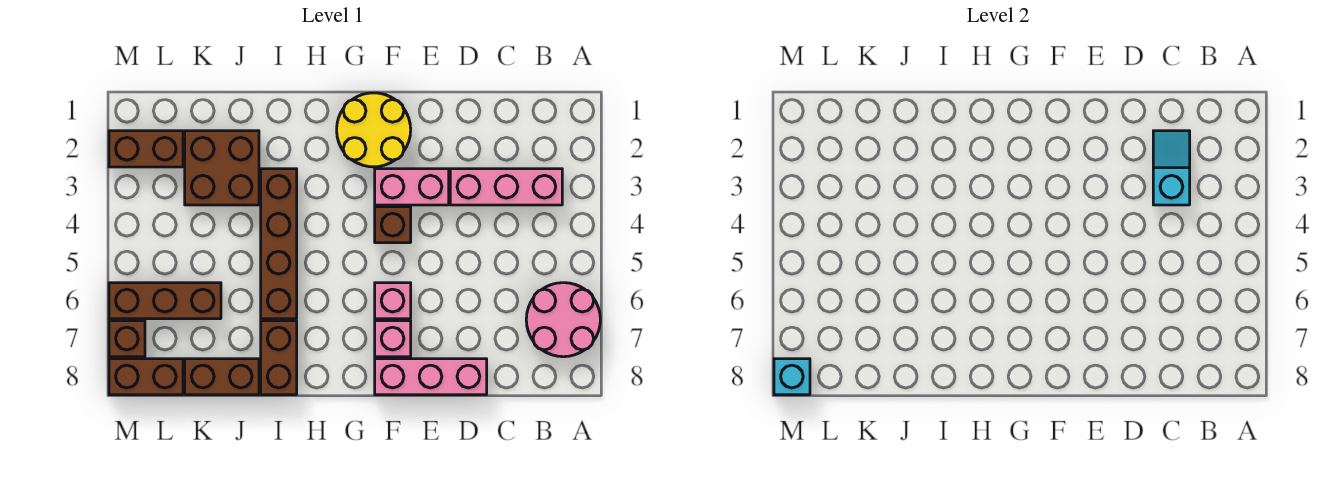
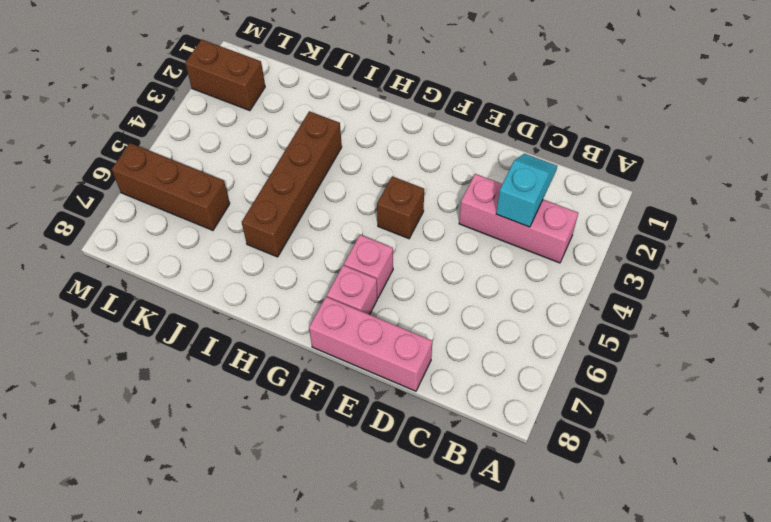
none -> pink 2x2 round brick [526,283,600,357]
none -> pink 1x2 brick [375,169,449,205]
none -> yellow 2x2 round brick [337,93,411,167]

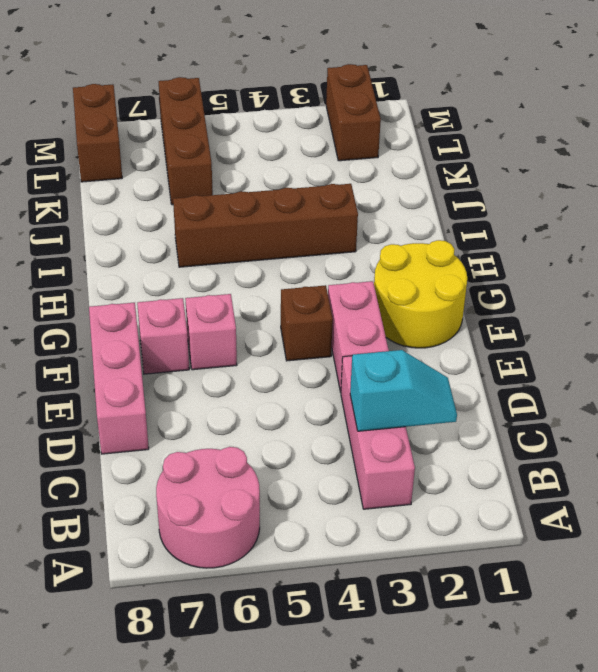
none -> brown 1x2 brick [261,321,297,395]
none -> brown 2x2 brick [185,131,259,205]
none -> brown 1x2 brick [185,359,259,395]

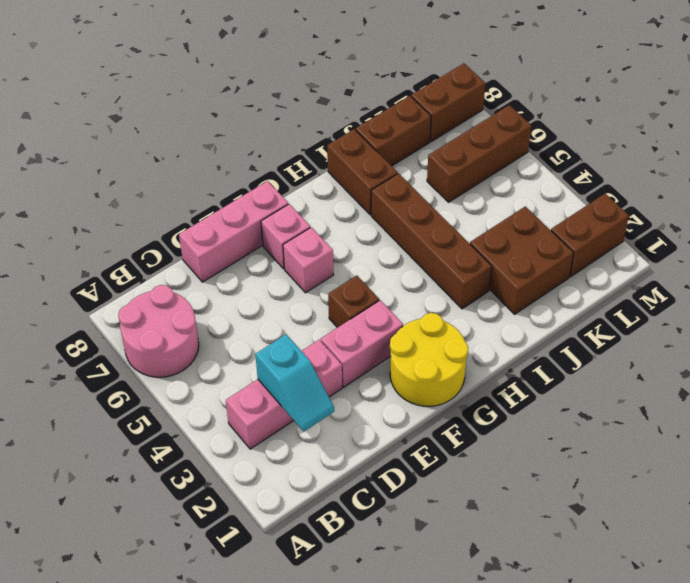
none -> brown 1x1 brick [109,321,145,357]
none -> cyan 1x1 brick [774,359,810,395]

